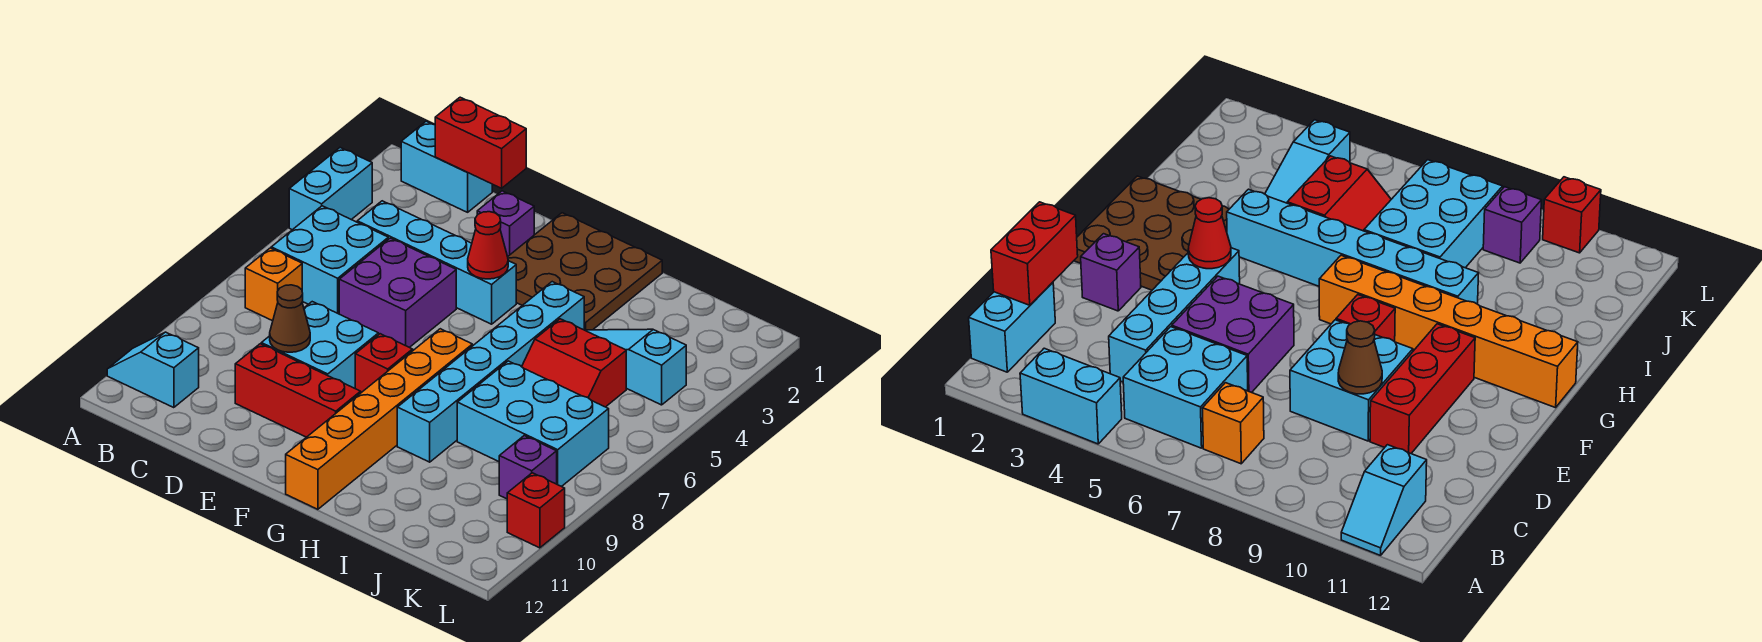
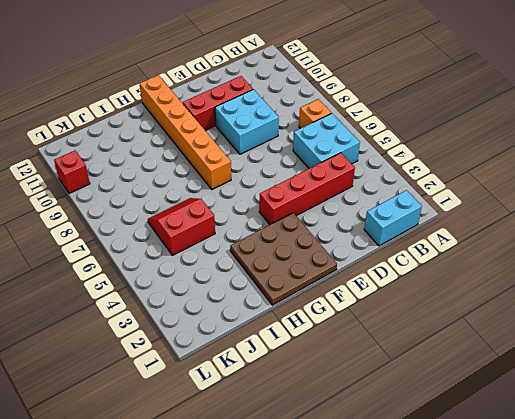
red 1x4 brick [259,153,355,225] -> cyan 1x4 brick [357,201,516,324]
none -> cyan 1x2 brick [289,148,372,230]
none -> cyan 1x2 slope [107,332,199,408]
none -> purple 2x2 brick [339,238,456,347]

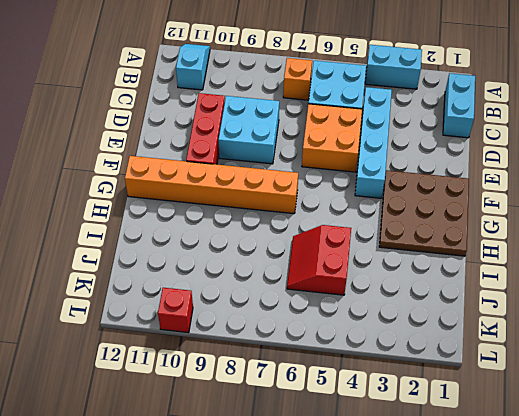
orange 2x2 brick [302,104,362,172] -> purple 2x2 brick [339,238,456,347]
none -> purple 1x1 brick [477,191,534,257]
none -> red 1x1 brick [355,334,413,393]
none -> cyan 1x6 brick [397,282,584,462]

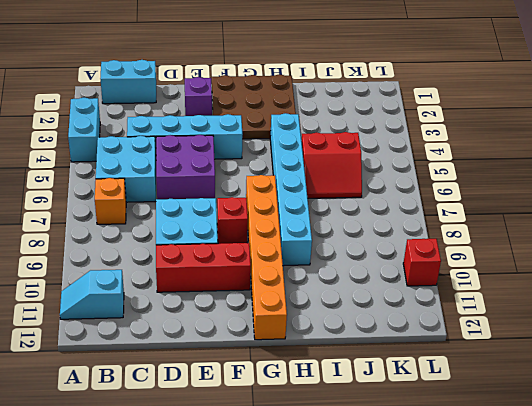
none -> cyan 1x3 slope [585,329,686,405]
none -> cyan 2x3 brick [457,361,609,487]
none -> purple 1x1 brick [499,436,557,499]

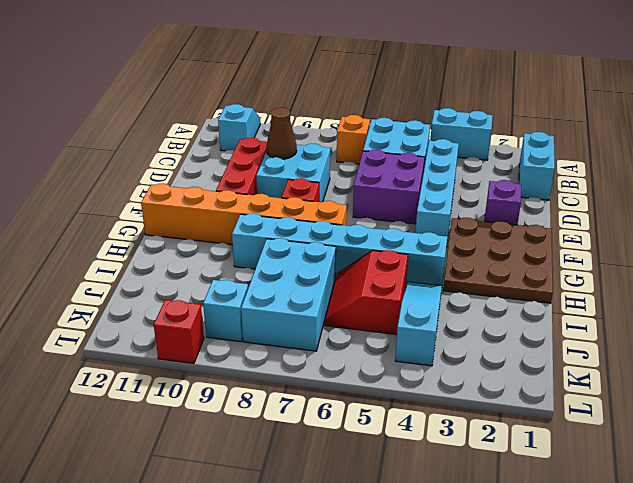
cyan 1x1 brick [203,280,248,342] -> purple 1x1 brick [499,436,557,499]
none -> red 1x2 brick [435,97,526,188]
none -> red 1x1 cone [468,212,508,279]

